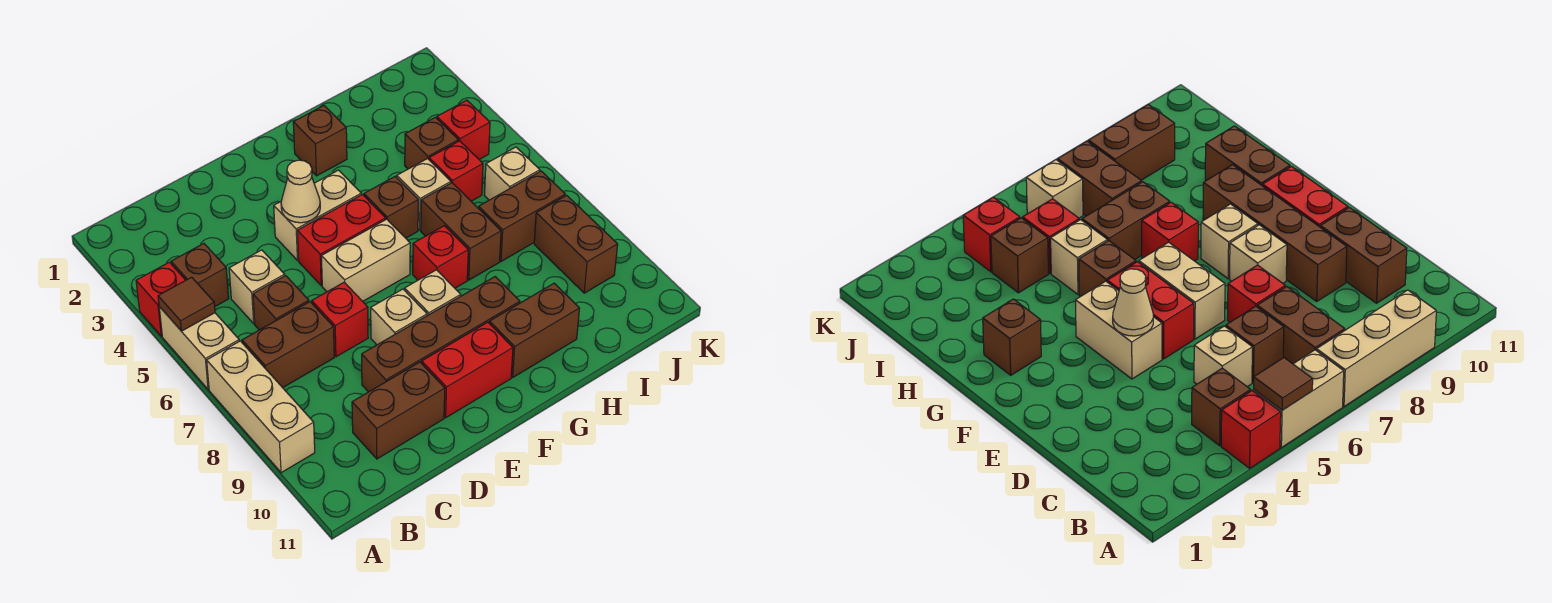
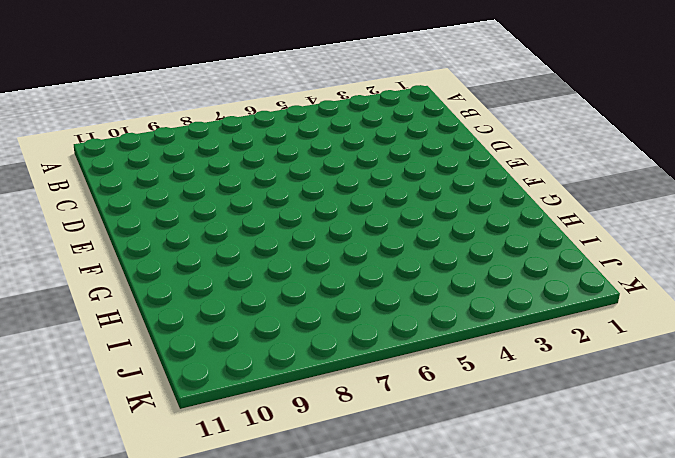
none -> red 1x1 brick [136,262,186,336]
none -> tan 1x2 brick [159,307,239,389]
none -> tan 1x3 brick [207,341,315,473]
none -> brown 1x1 brick [171,244,229,306]

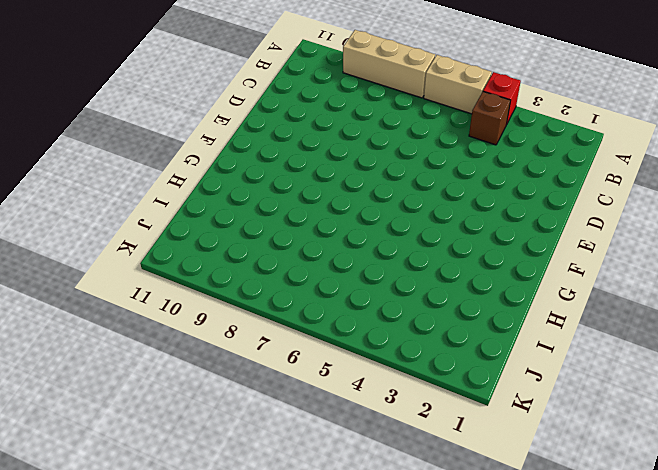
none -> brown 1x2 brick [242,302,334,388]
none -> tan 1x1 brick [229,250,285,324]
none -> brown 1x1 brick [253,276,309,330]
none -> brown 1x2 brick [352,362,445,459]

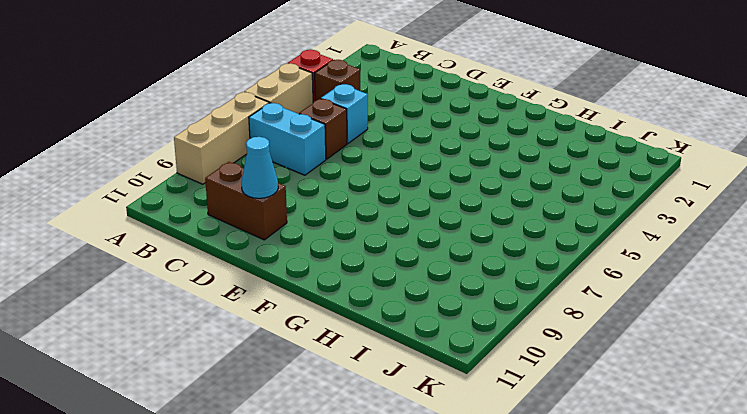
cyan 1x2 brick [249,103,326,175] -> brown 1x2 brick [242,302,334,388]
cyan 1x1 brick [321,84,368,143] -> tan 1x1 brick [229,250,285,324]
cyan 1x1 cone [241,137,278,198] -> none
none -> red 1x1 brick [312,282,368,357]
none -> brown 1x4 brick [362,277,520,392]
none -> tan 1x2 brick [274,170,361,260]
none -> red 1x2 brick [297,194,386,286]

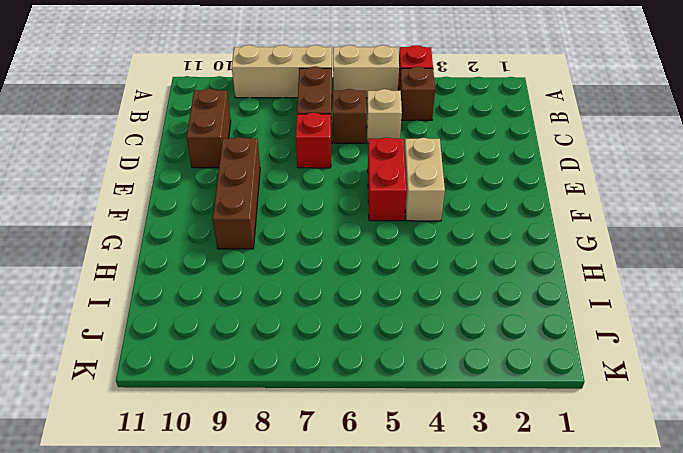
brown 1x3 brick [213,137,260,249] -> brown 1x4 brick [362,277,520,392]
none -> tan 1x2 brick [321,219,410,301]
none -> tan 1x1 brick [371,289,427,345]
none -> red 1x2 brick [422,322,513,418]
none -> tan 1x1 brick [405,270,461,316]

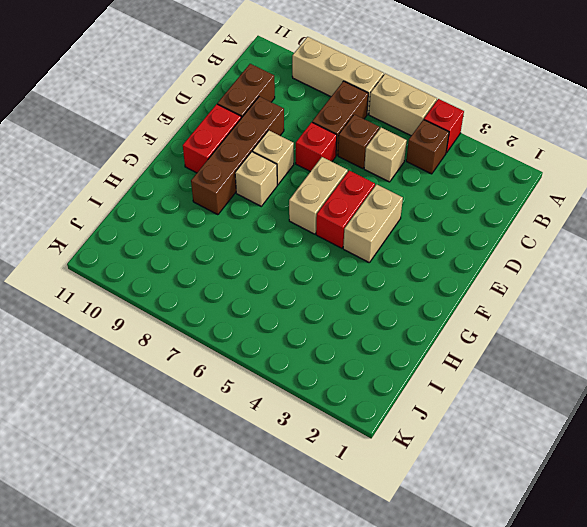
none -> brown 1x1 brick [293,106,347,176]
none -> brown 1x1 brick [364,177,418,238]
none -> red 1x1 brick [413,226,468,288]
none -> brown 1x2 brick [489,283,579,377]

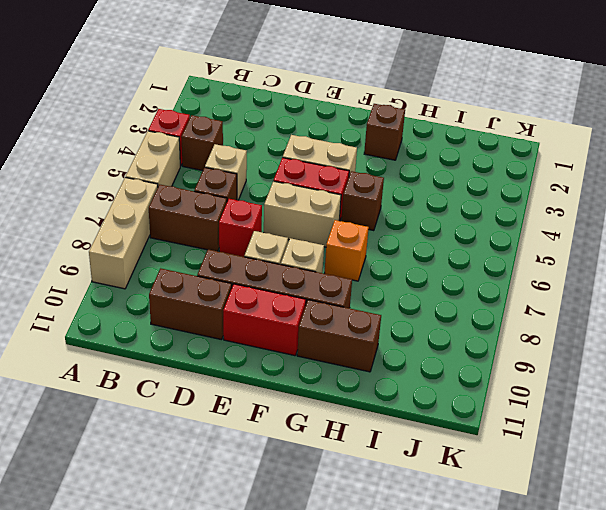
orange 1x1 brick [324,220,369,281] -> red 1x1 brick [413,226,468,288]
none -> tan 1x1 brick [397,159,451,230]
none -> brown 1x2 brick [421,183,501,280]
none -> brown 1x1 brick [405,117,458,169]
none -> red 1x1 brick [429,141,483,201]

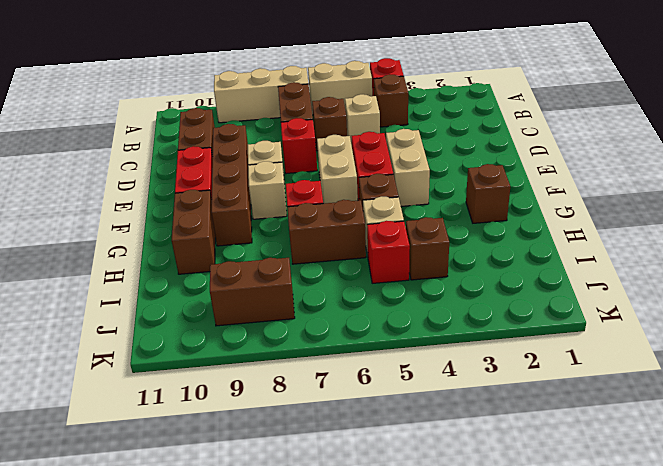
none -> brown 1x2 brick [479,171,565,261]
none -> red 1x1 brick [437,100,490,159]
none -> tan 1x1 brick [484,147,540,200]
none -> brown 1x1 tile [158,277,215,331]

